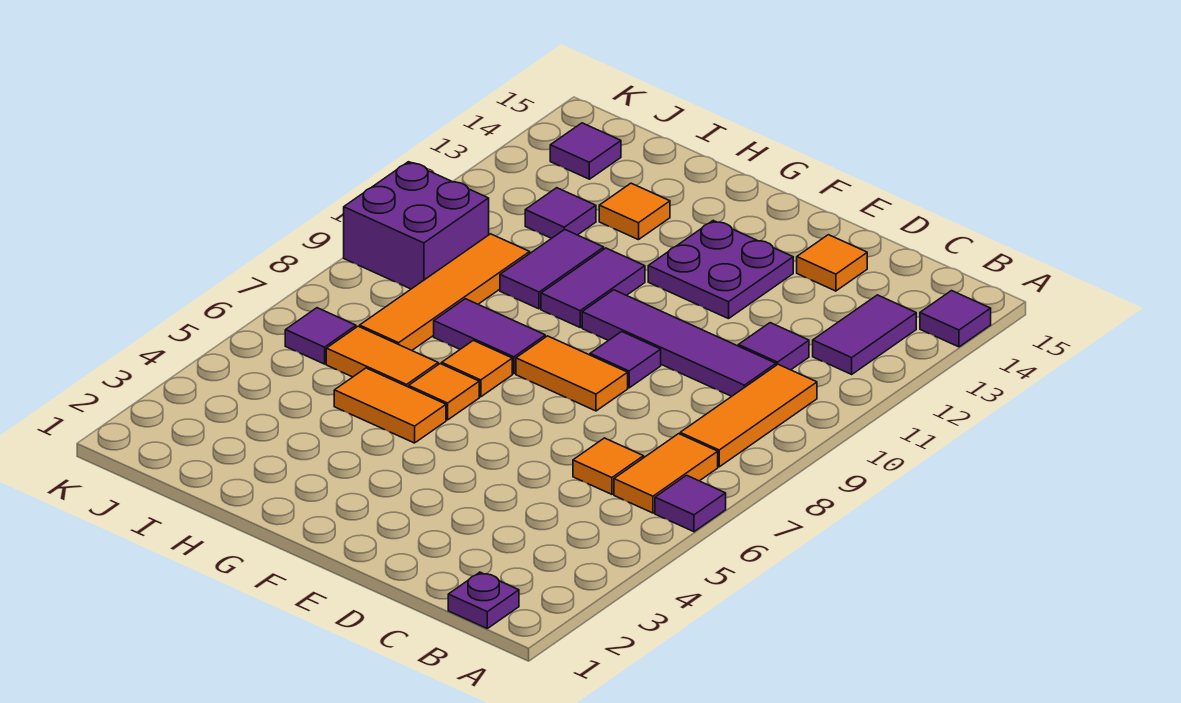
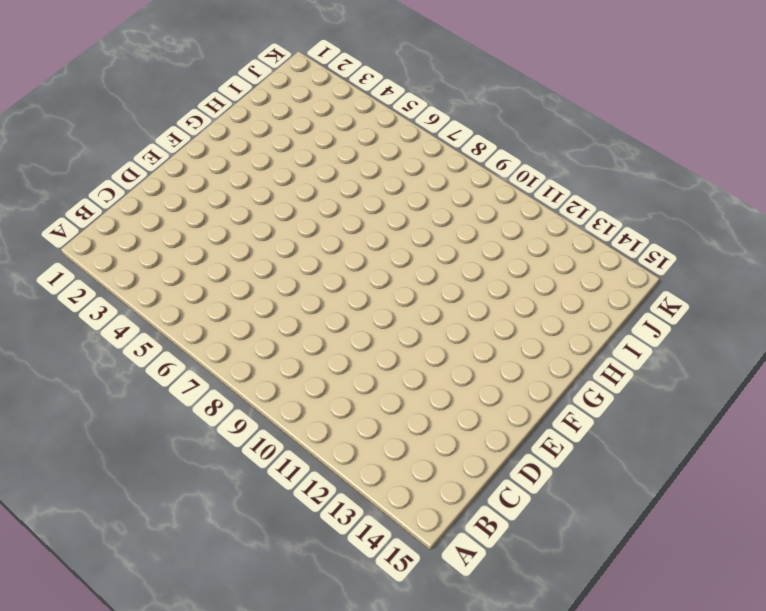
none -> purple 1x1 tile [655,475,726,532]
none -> purple 1x1 tile [920,291,991,347]
none -> purple 1x1 plate [448,572,519,628]

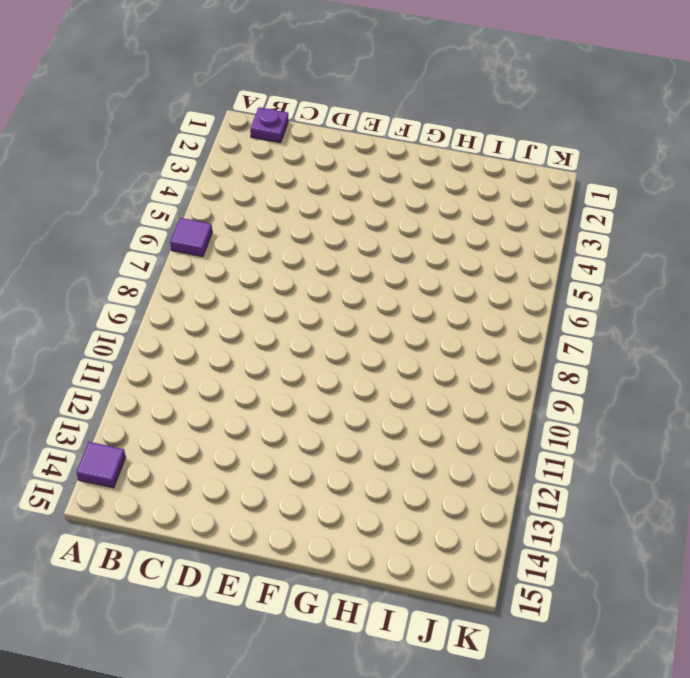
none -> orange 1x2 tile [614,434,718,513]
none -> orange 1x3 tile [680,364,817,467]
none -> purple 1x2 tile [813,295,916,374]

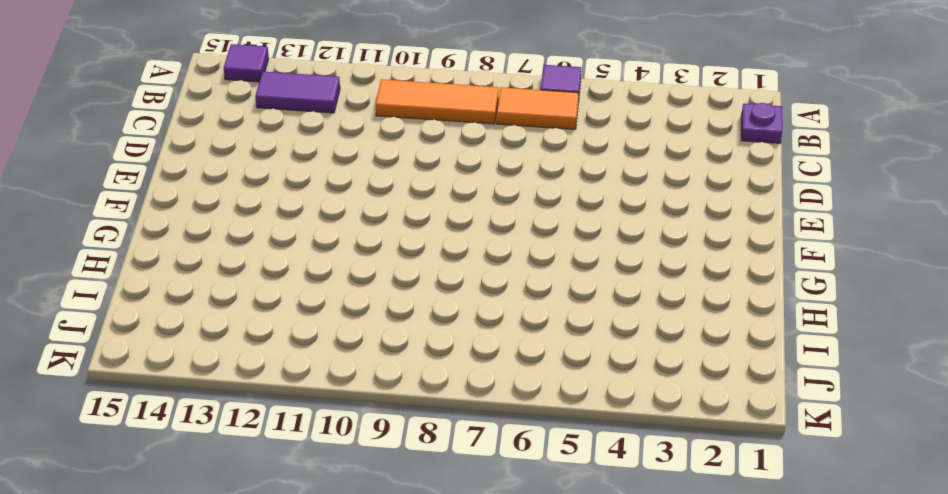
none -> orange 1x1 tile [573,438,644,494]
none -> purple 1x4 tile [582,290,776,396]
none -> purple 1x1 tile [738,323,809,370]

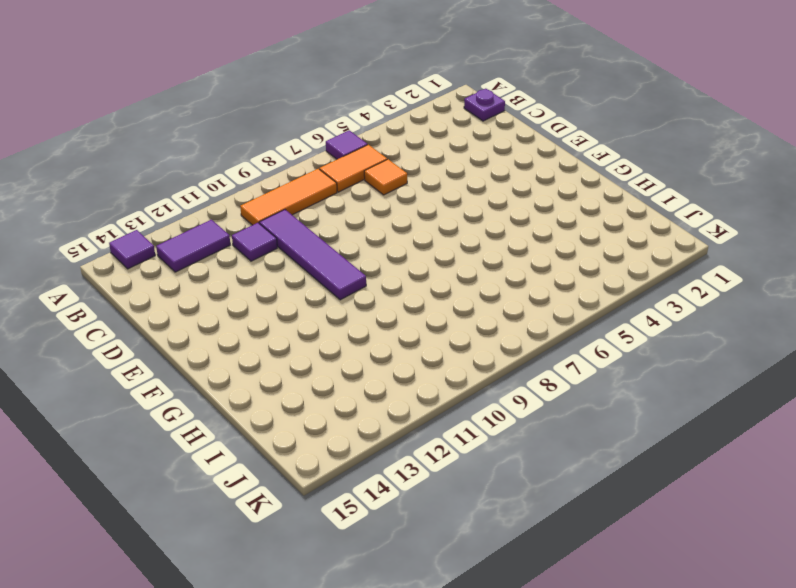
none -> orange 1x1 tile [797,235,867,291]
none -> orange 1x2 tile [516,336,628,411]
none -> purple 1x1 tile [590,332,661,388]

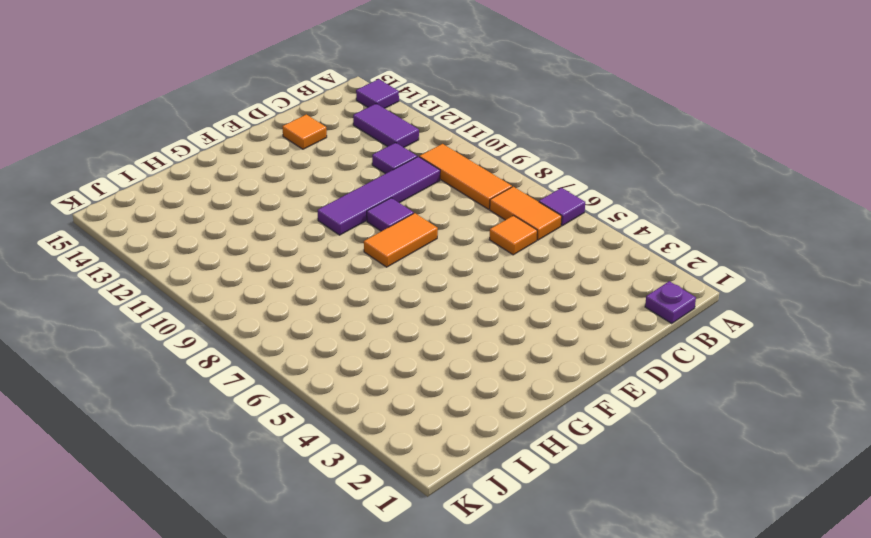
none -> purple 2x2 plate [648,221,793,319]
none -> orange 1x2 tile [334,368,446,443]
none -> orange 1x1 tile [409,364,479,420]

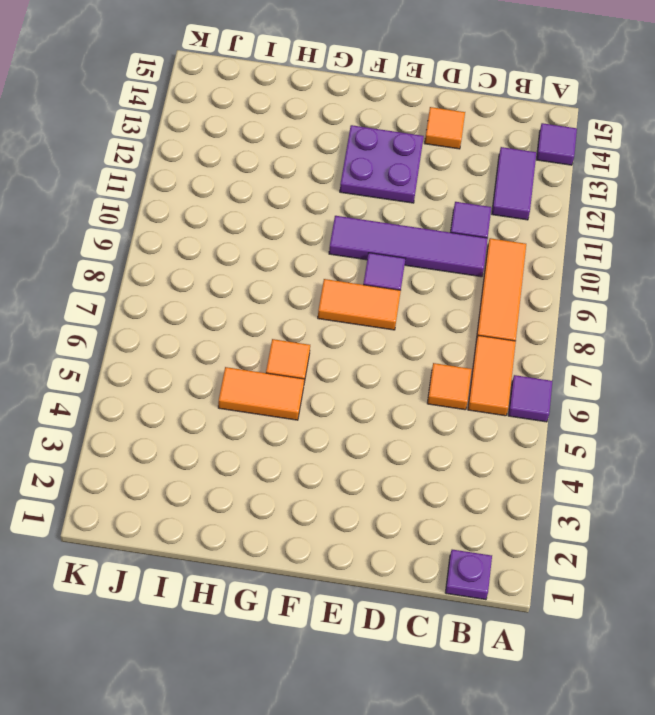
none -> orange 1x1 tile [442,340,512,397]
none -> purple 1x2 tile [434,299,545,374]
none -> purple 1x2 tile [541,248,645,327]

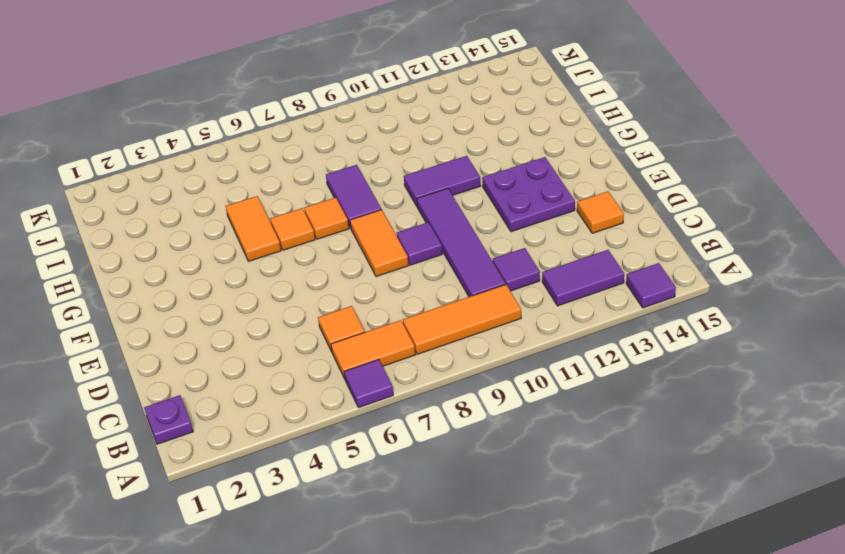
none -> orange 1x2 tile [326,326,438,387]
none -> purple 1x2 tile [500,229,604,309]
none -> orange 1x1 tile [599,183,670,240]

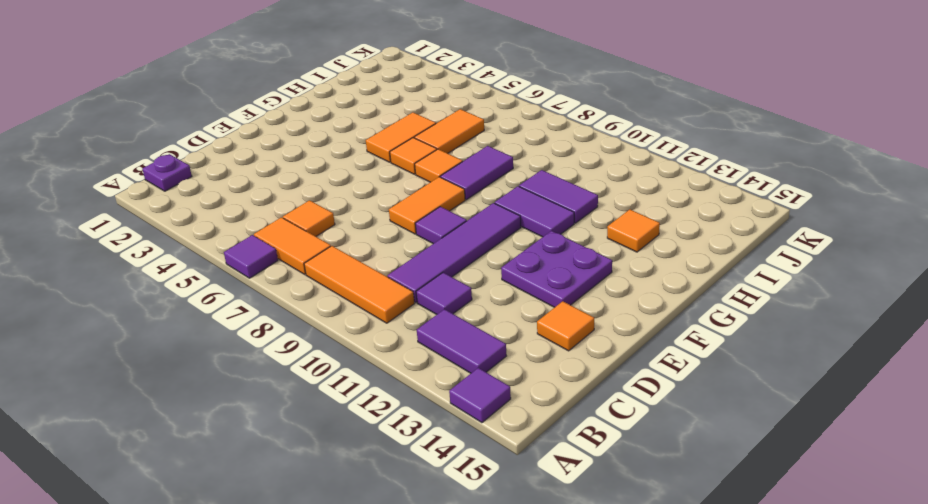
none -> orange 1x4 tile [360,234,530,350]
none -> purple 1x1 tile [525,188,596,238]
none -> purple 1x1 tile [285,308,356,364]

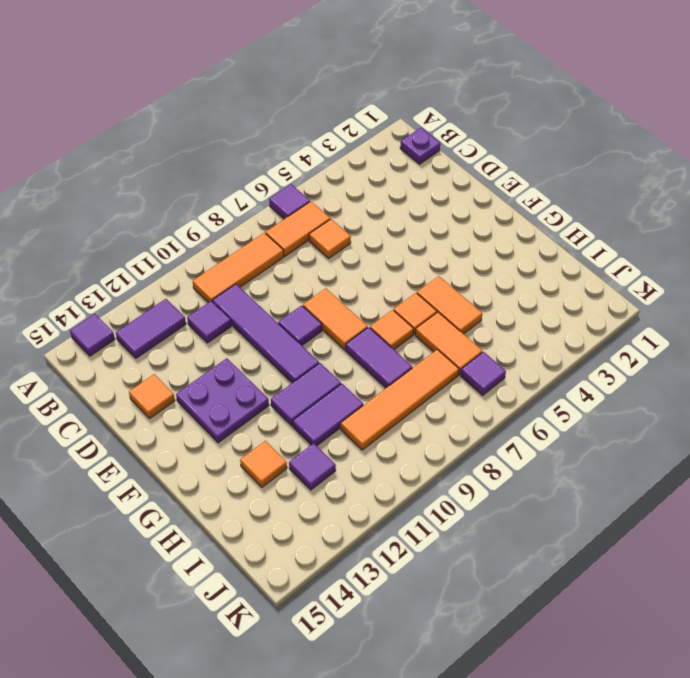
none -> purple 2x2 brick [344,162,489,289]
none -> purple 1x1 tile [550,123,621,179]

